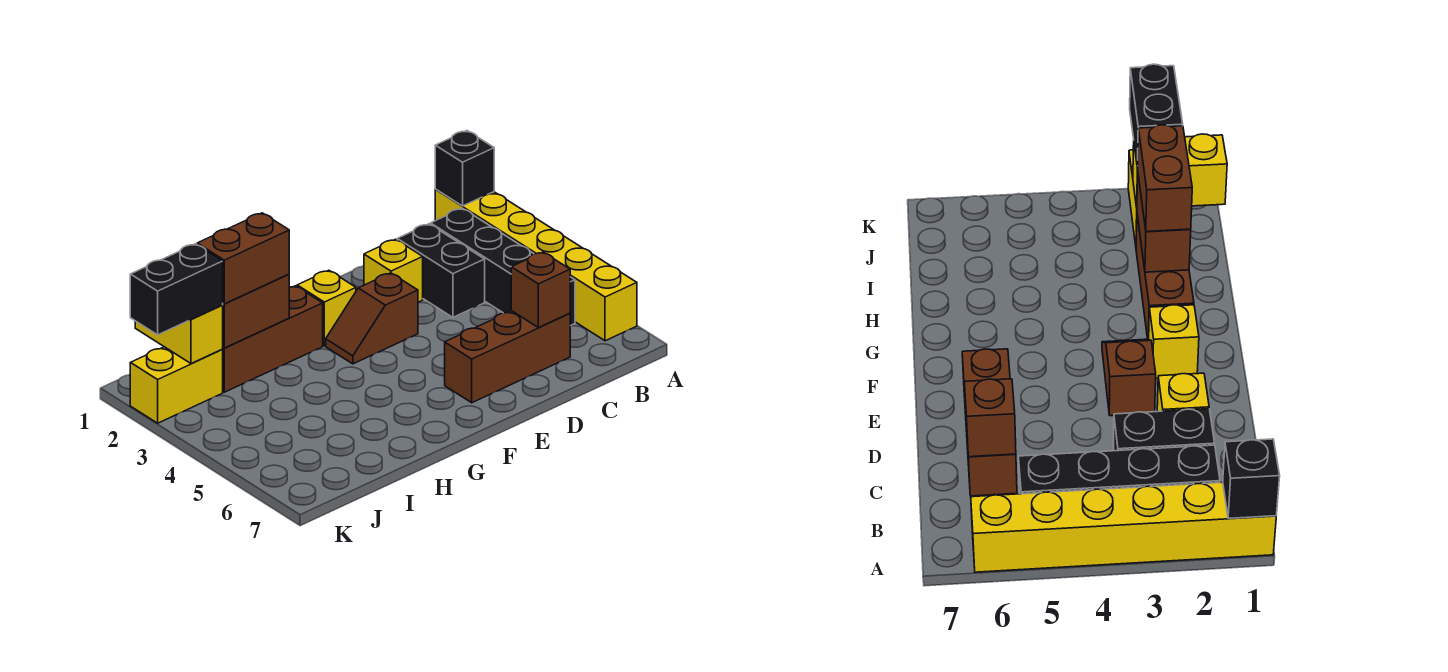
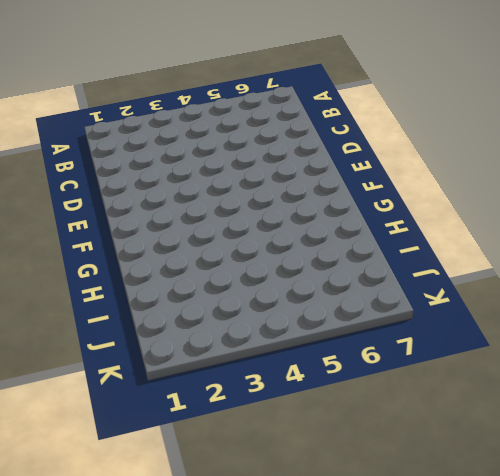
none -> yellow 1x6 brick [435,190,637,341]
none -> black 1x4 brick [431,208,575,326]
none -> black 1x2 brick [397,224,485,317]

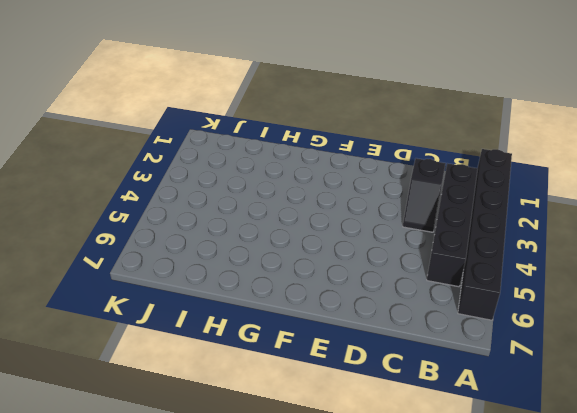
black 1x6 brick [458,149,512,320] -> yellow 1x6 brick [435,190,637,341]
black 1x2 slope [403,158,446,232] -> black 1x2 brick [397,224,485,317]
none -> brown 1x3 brick [445,311,570,403]
none -> yellow 1x1 brick [364,239,423,302]
none -> brown 1x2 slope [326,273,418,364]

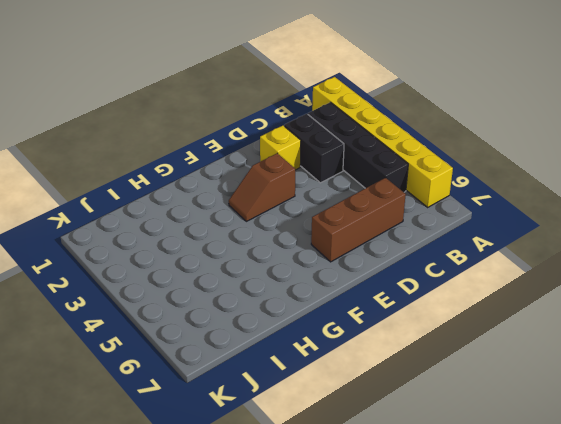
none -> yellow 1x1 brick [297,270,356,346]
none -> brown 1x3 brick [222,286,323,392]
none -> yellow 1x2 brick [130,347,223,423]

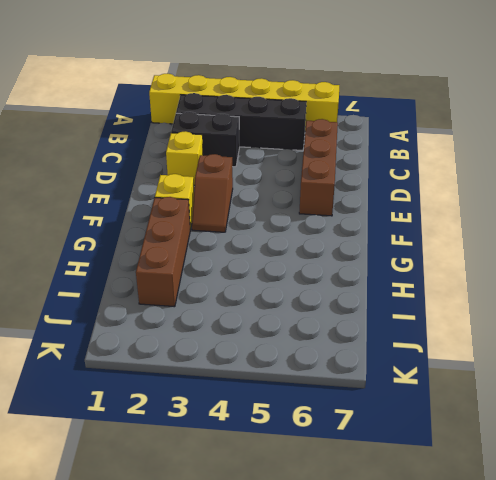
none -> yellow 1x2 brick [130,347,223,423]
none -> black 1x1 brick [435,131,494,206]
none -> brown 1x1 brick [511,252,570,328]

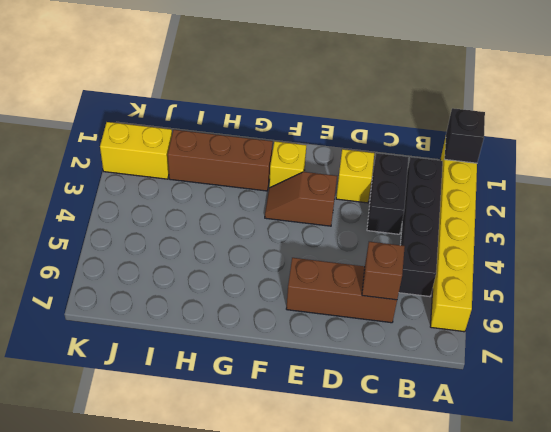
none -> brown 1x2 brick [223,274,289,348]
none -> yellow 1x2 brick [135,305,223,364]
none -> brown 1x2 brick [197,213,289,304]

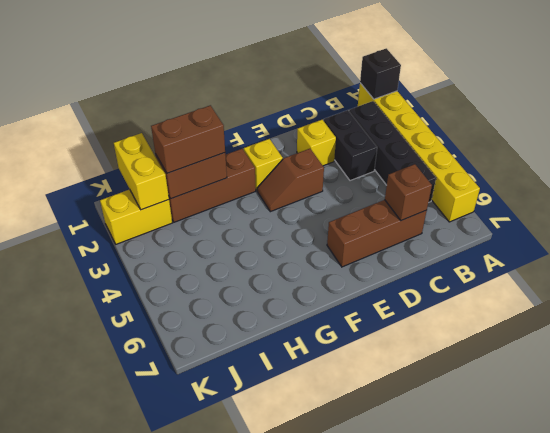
none -> black 1x2 brick [130,244,223,335]

